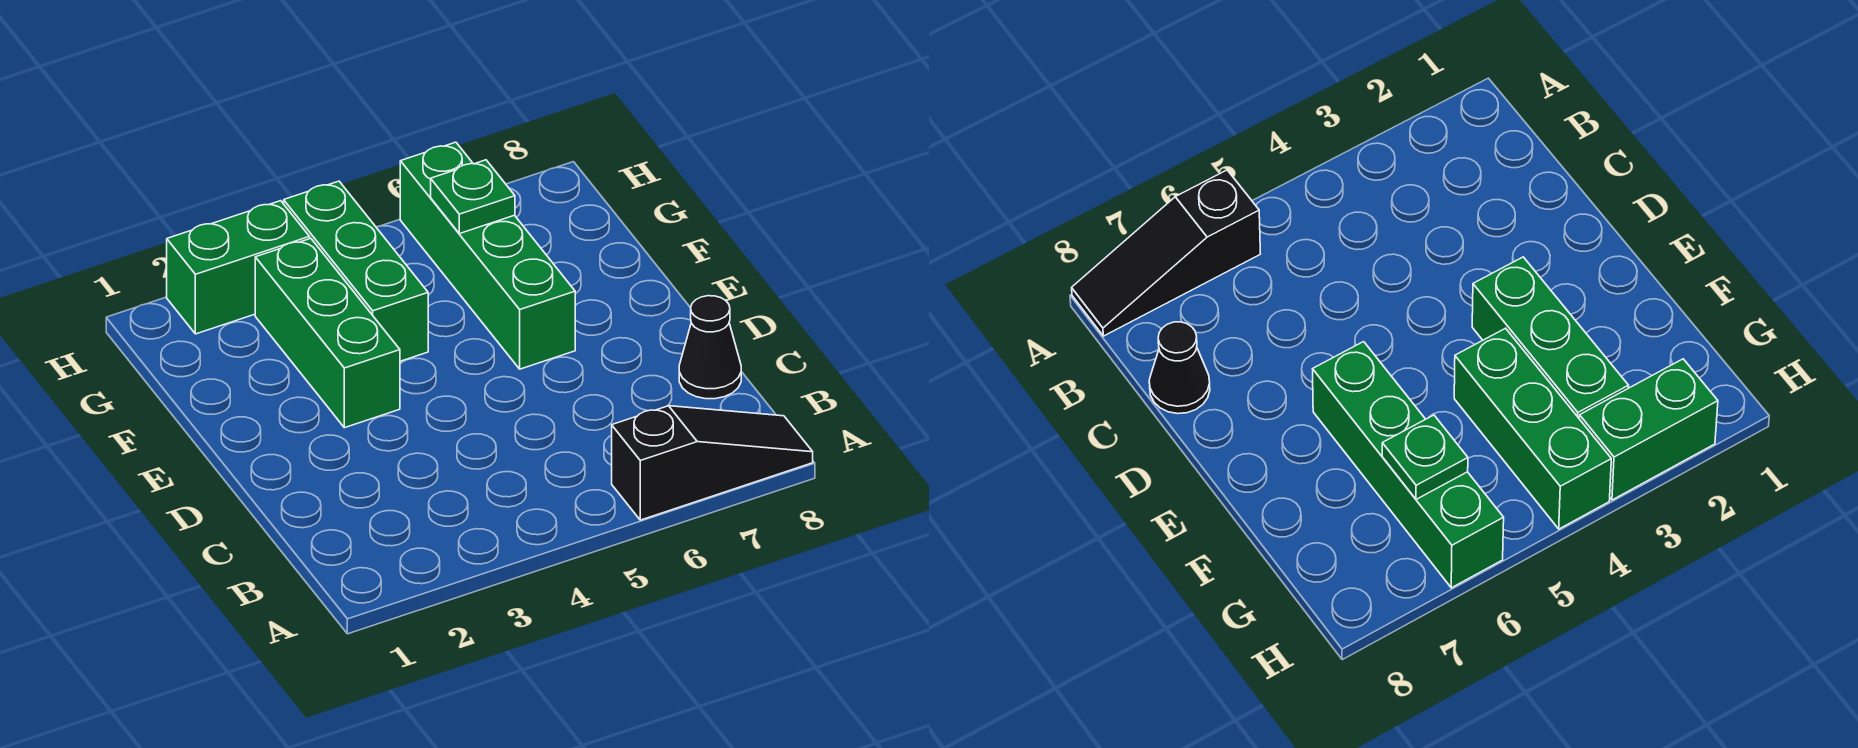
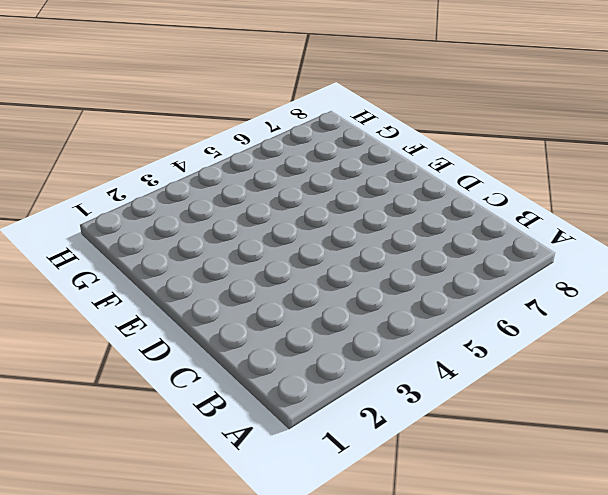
none -> black 1x3 slope [612,406,813,520]
none -> black 1x1 cone [679,296,741,399]

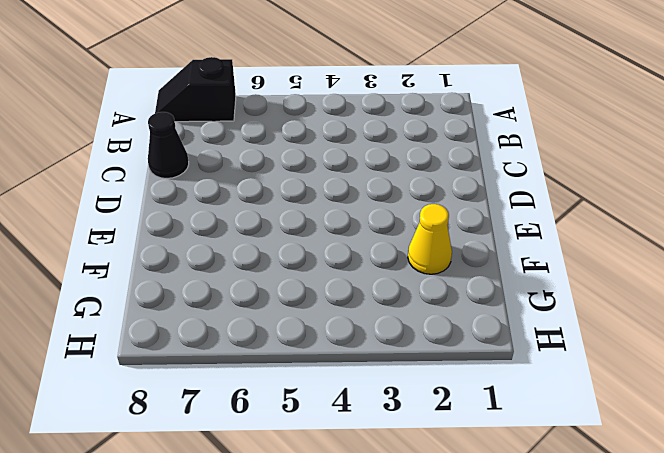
black 1x2 slope [155,57,236,122] -> black 1x3 slope [612,406,813,520]
yellow 1x1 cone [408,204,452,274] -> none
none -> green 1x3 brick [255,238,400,428]
none -> green 1x4 brick [400,142,575,369]

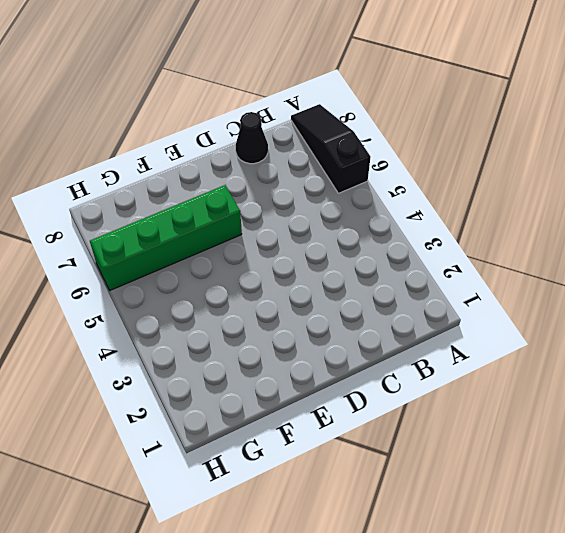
none -> green 1x3 brick [255,238,400,428]
none -> green 1x3 brick [284,181,428,361]

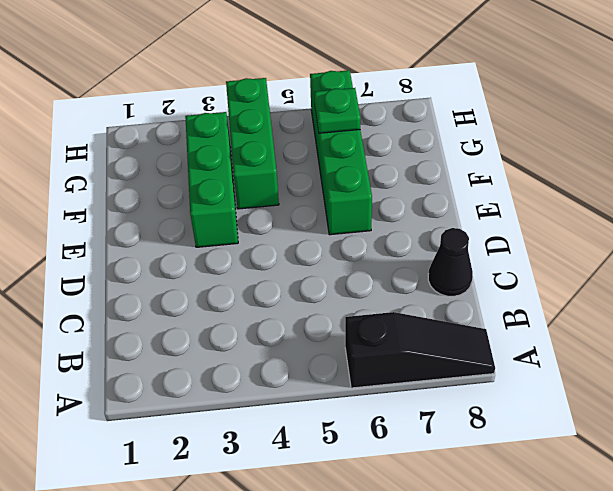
none -> green 1x2 brick [167,201,310,334]

